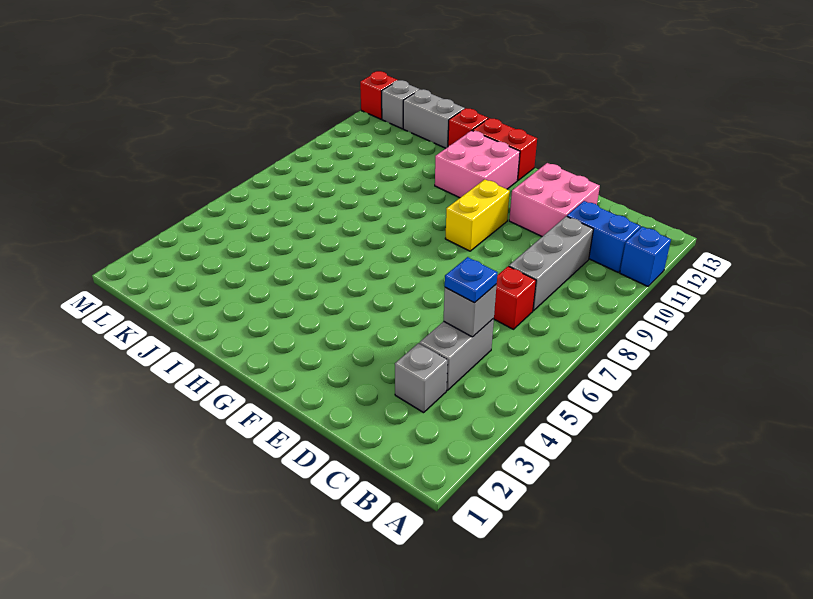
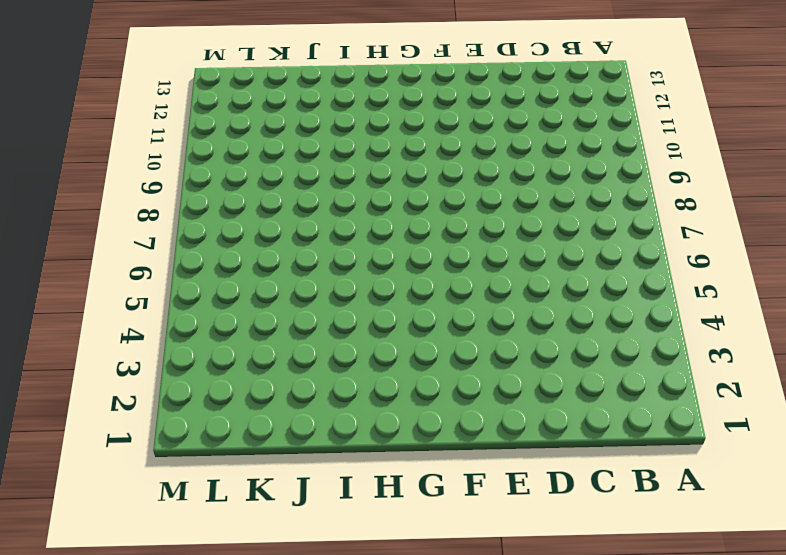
none -> blue 1x1 brick [620,227,671,286]
none -> blue 1x2 brick [567,201,641,272]
none -> grey 1x1 brick [395,343,448,413]

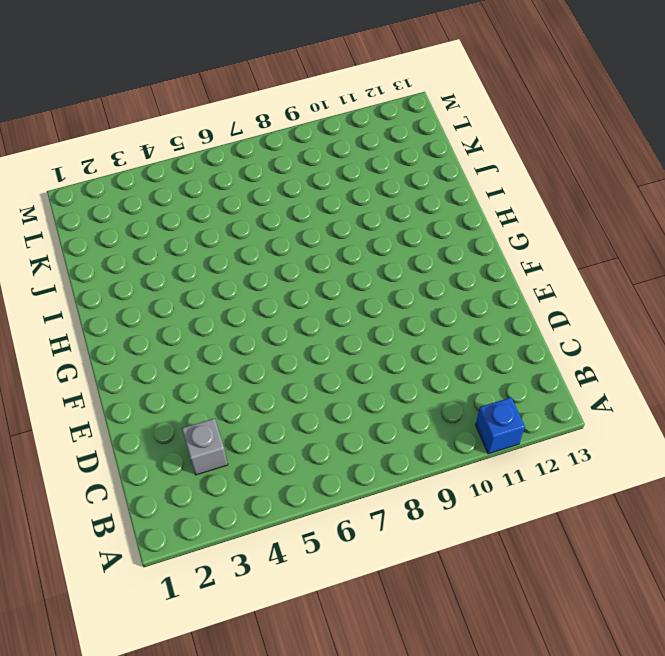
none -> blue 1x2 brick [567,201,641,272]
none -> grey 1x2 brick [420,318,494,390]
none -> red 1x1 brick [494,266,536,329]

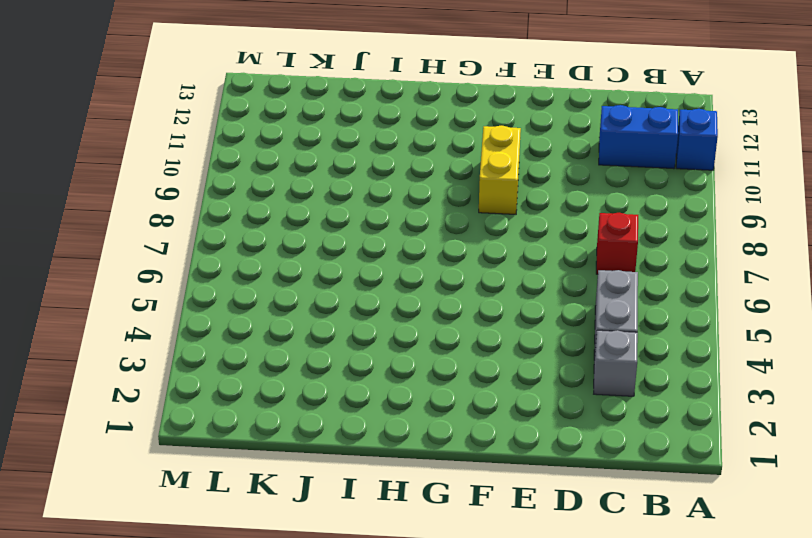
none -> grey 1x3 brick [509,216,593,311]
none -> pink 2x2 brick [509,163,600,236]
none -> pink 2x2 brick [435,130,520,198]

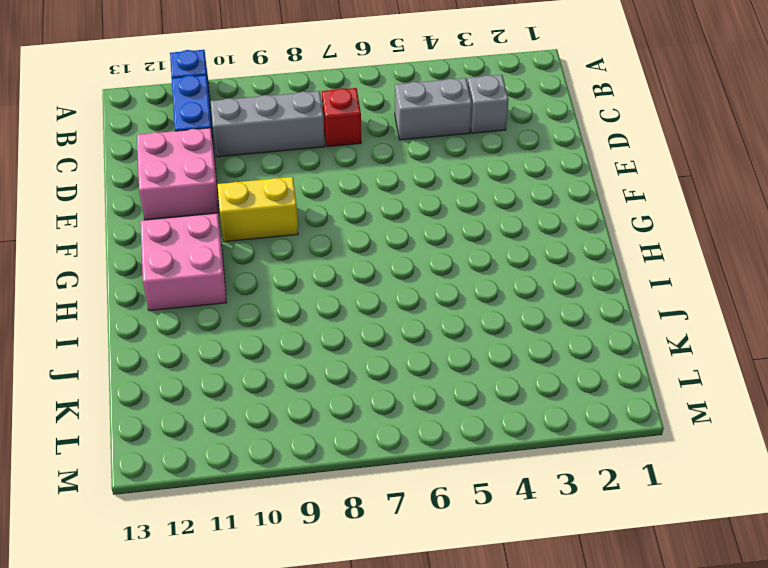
none -> red 1x2 brick [473,118,537,180]
none -> red 1x1 brick [448,109,488,146]
none -> grey 1x2 brick [403,89,465,148]

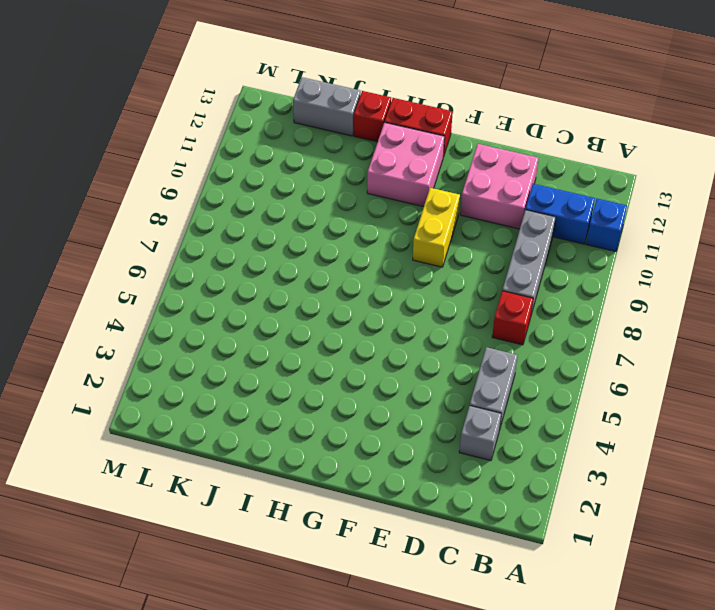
none -> grey 1x1 brick [382,80,419,129]
none -> red 1x1 brick [360,71,397,119]
none -> grey 1x1 brick [444,284,497,337]

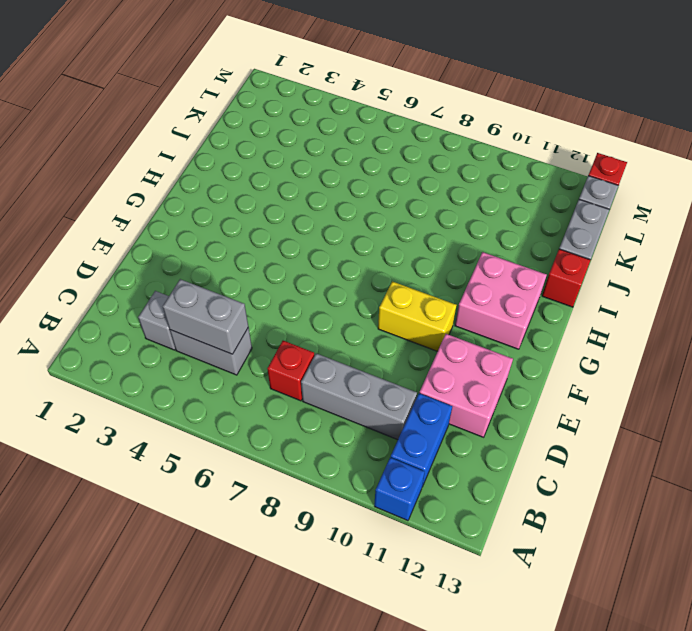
grey 1x2 brick [163,279,248,354] -> grey 1x1 brick [444,284,497,337]
none -> red 1x2 brick [473,118,537,180]
none -> blue 1x1 plate [445,257,498,303]

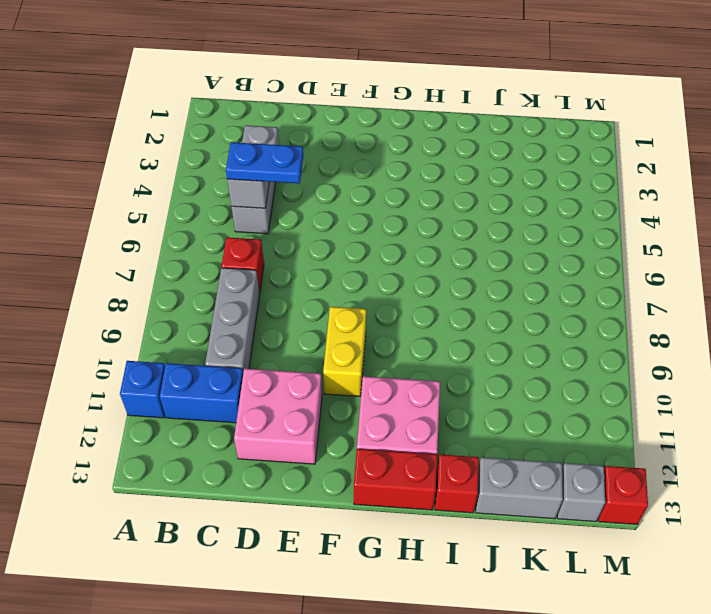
blue 1x2 plate [226,142,303,183] -> blue 1x1 plate [445,257,498,303]

